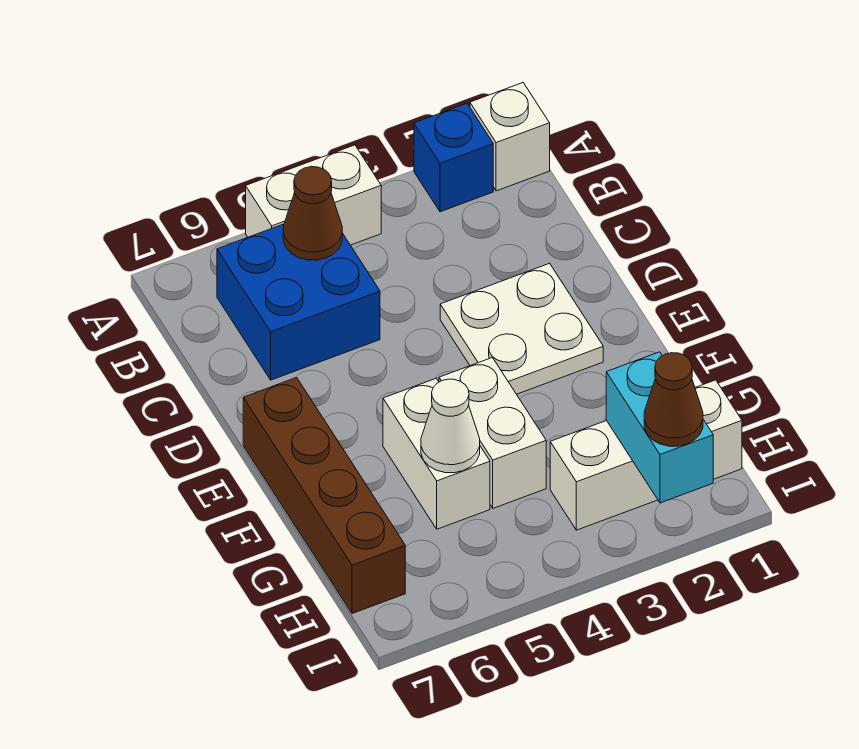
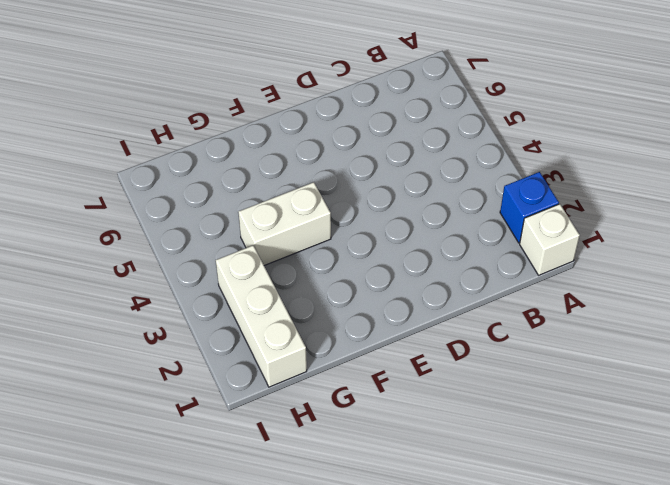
none -> white 1x2 brick [246,145,381,245]
none -> blue 2x2 brick [217,224,380,380]
none -> white 2x2 plate [440,263,603,394]

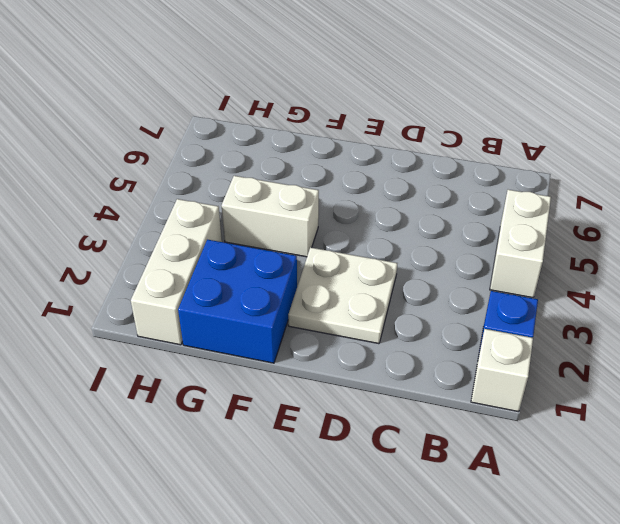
blue 2x2 brick [178,240,297,363] -> blue 2x2 brick moved to [217,224,380,380]
none -> brown 1x4 brick [243,378,405,613]
none -> white 1x2 brick [383,378,490,529]
none -> brown 1x1 cone [283,167,342,260]

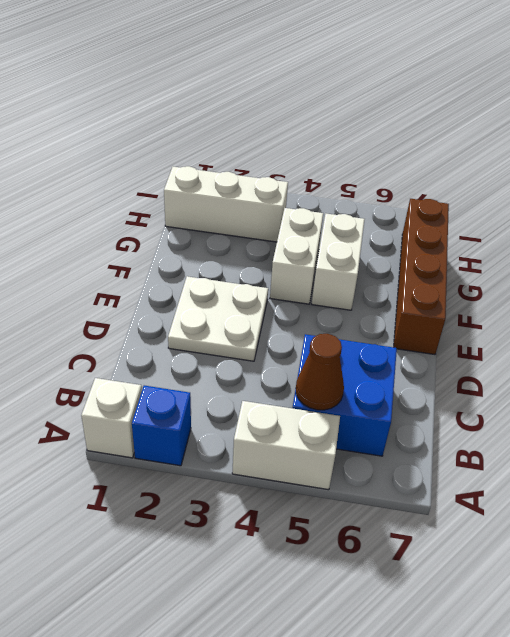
none -> white 1x1 cone [421,379,480,473]
none -> cyan 1x2 brick [606,352,713,503]
none -> brown 1x1 cone [644,353,703,446]

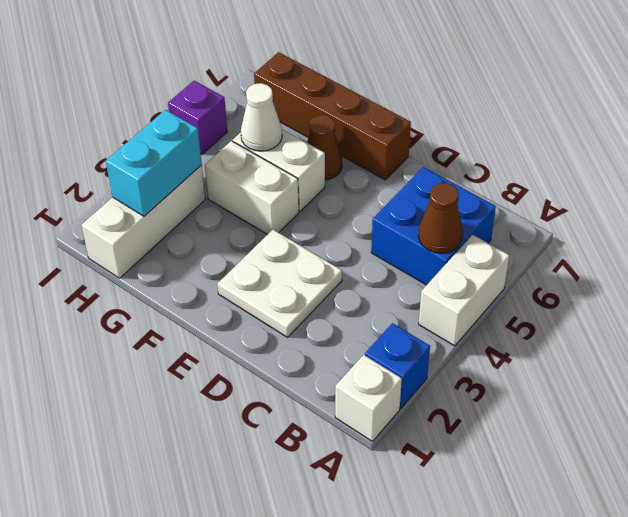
brown 1x1 cone [307,115,342,180] -> brown 1x1 cone moved to [644,353,703,446]
cyan 1x2 brick [106,110,202,216] -> cyan 1x2 brick turned to [606,352,713,503]
purple 1x1 brick [168,81,227,155] -> none

